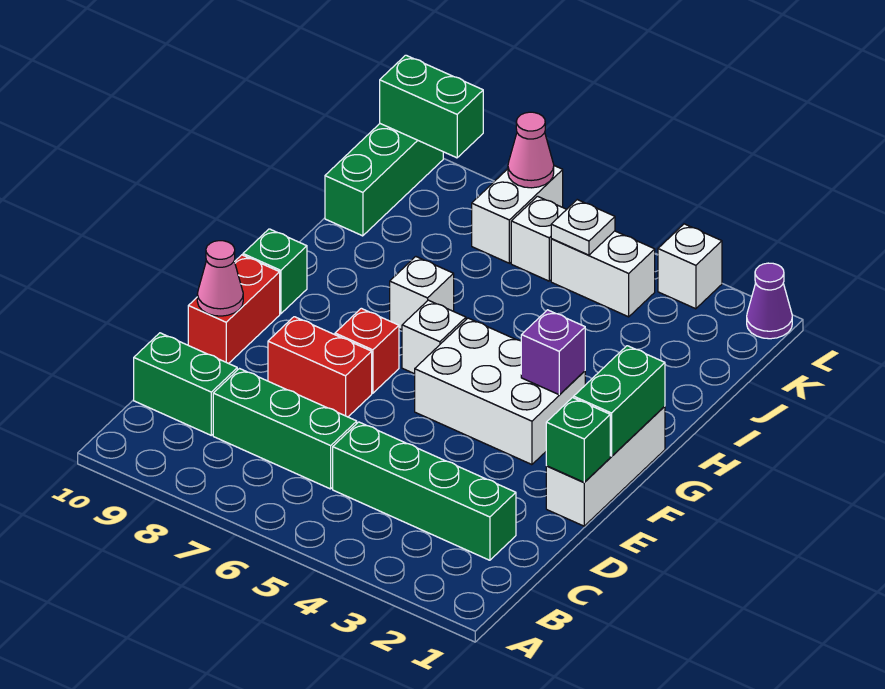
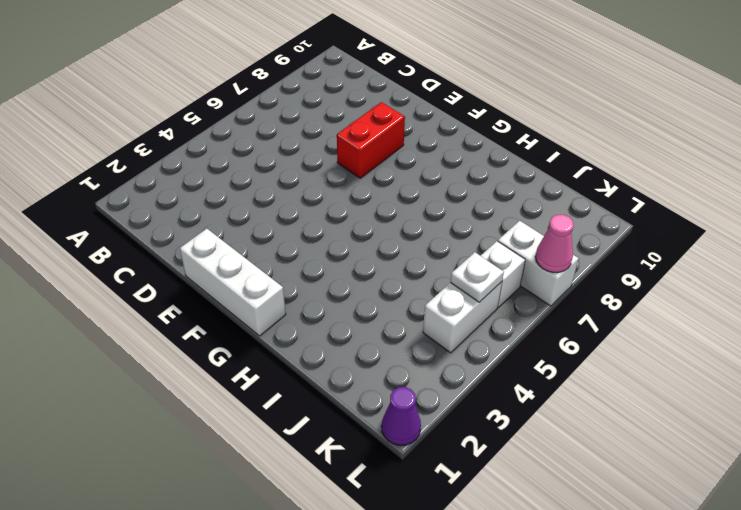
none -> green 1x4 brick [333,422,516,560]
none -> green 1x3 brick [213,369,357,489]
none -> green 1x2 brick [134,333,237,435]

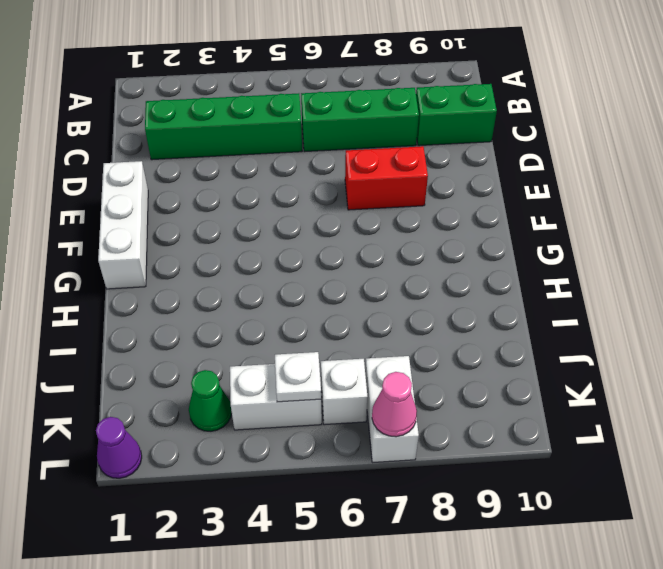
green 1x1 cone [189,370,232,431] -> none
none -> red 1x2 brick [188,255,280,364]
none -> white 2x3 brick [415,318,585,465]
none -> red 1x1 brick [335,308,399,393]

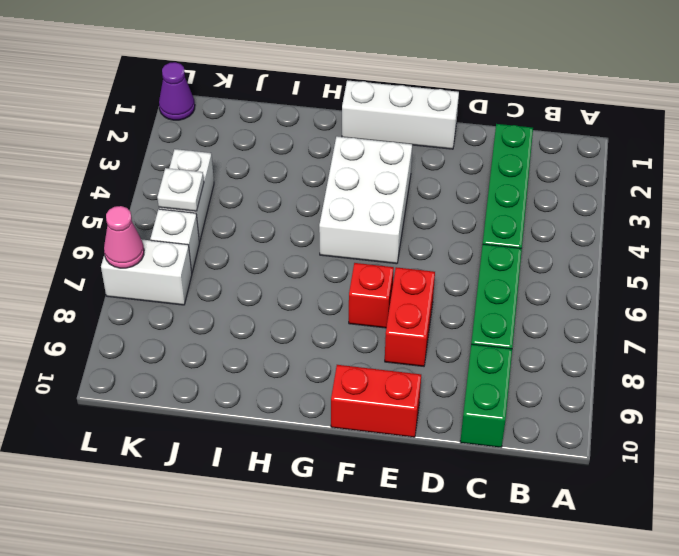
none -> white 1x1 brick [402,300,466,374]
none -> green 1x1 brick [243,229,307,314]
none -> white 1x1 brick [390,257,454,330]

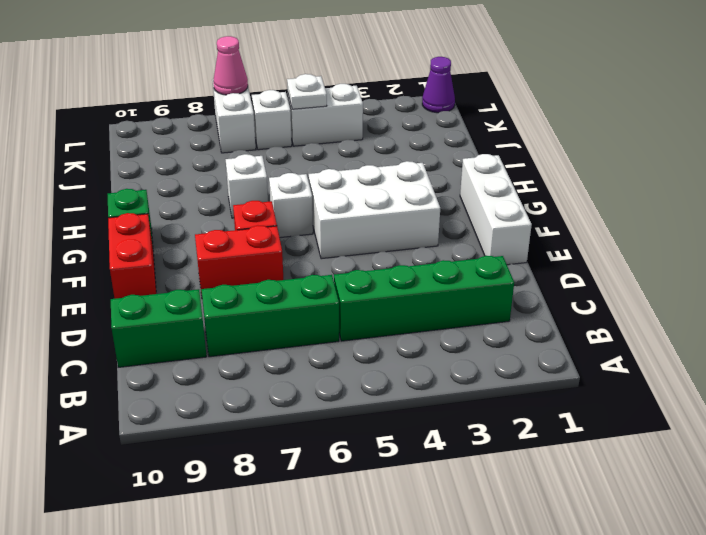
none -> green 1x3 brick [325,124,443,236]
none -> white 1x1 brick [658,224,722,309]
none -> green 1x1 brick [546,398,610,482]

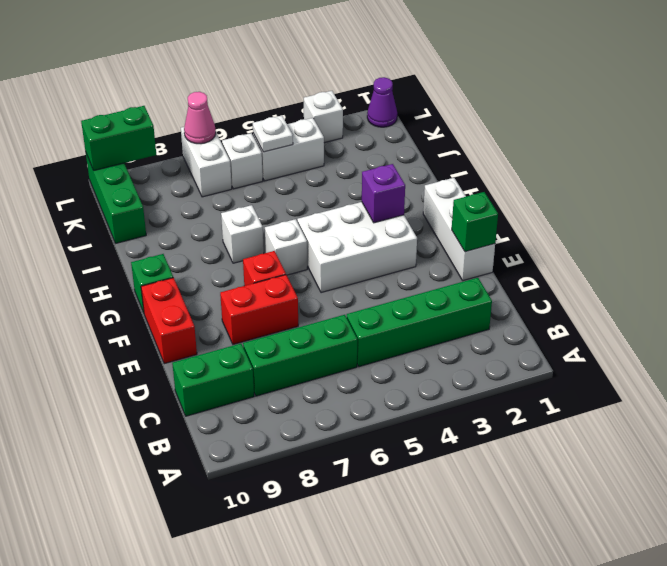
none -> pink 1x1 cone [197,241,243,316]
none -> green 1x2 brick [574,346,665,456]

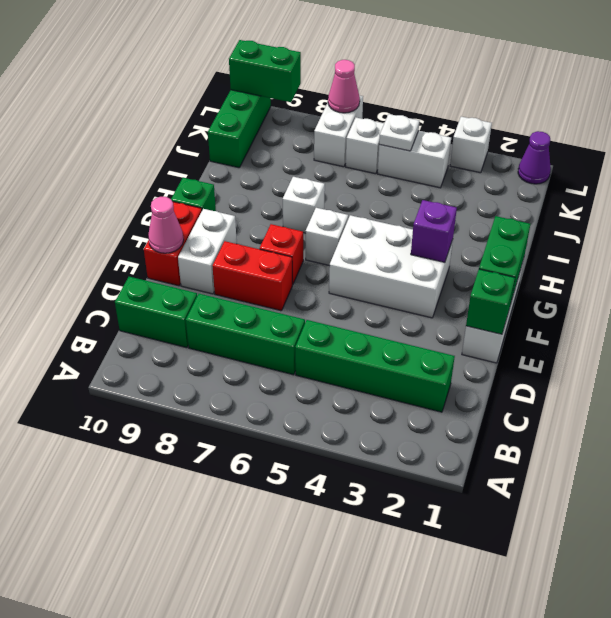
white 1x2 brick [178,209,237,294] -> none

